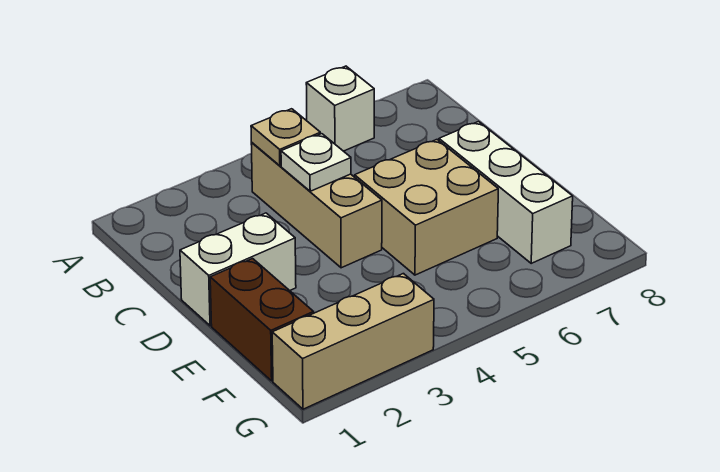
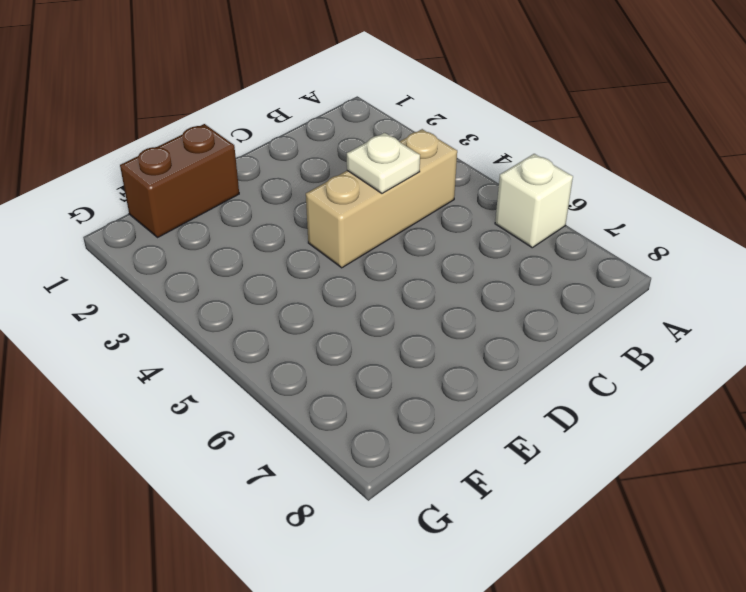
none -> white 1x2 brick [180,213,296,326]
none -> tan 2x2 brick [355,140,498,275]

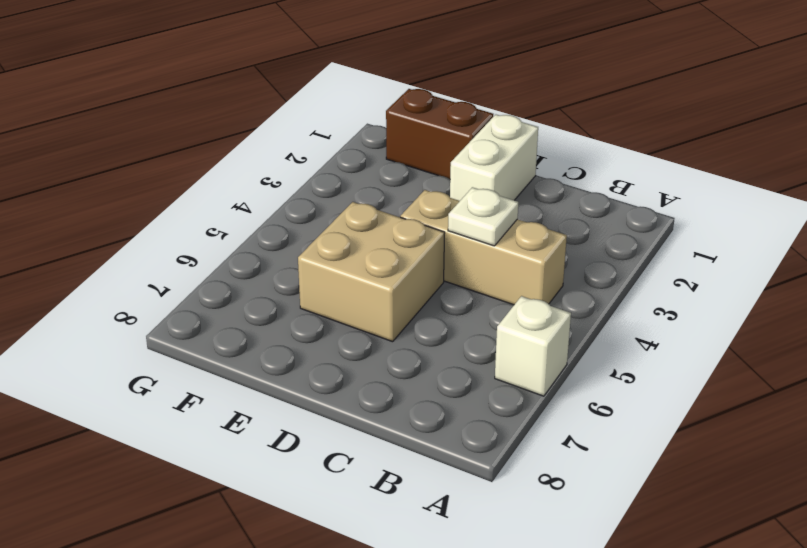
none -> white 1x3 brick [439,122,573,263]
none -> tan 1x3 brick [272,274,434,409]

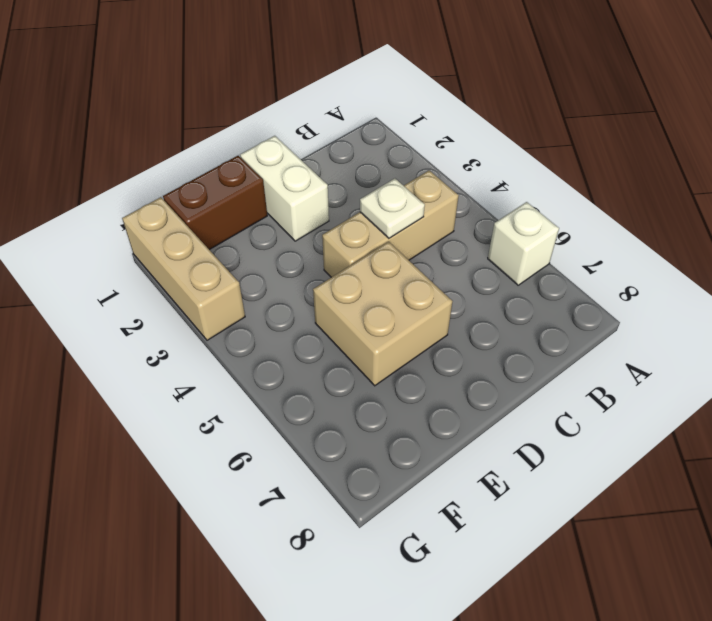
none -> white 1x3 brick [439,122,573,263]
none -> tan 1x1 plate [251,109,320,166]

